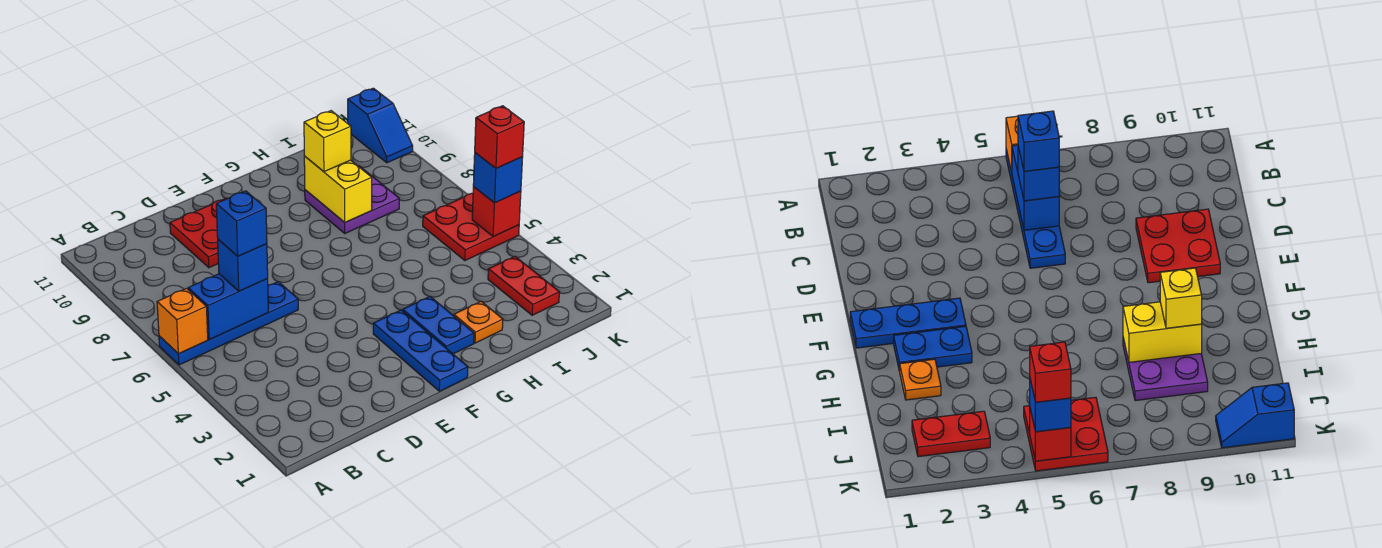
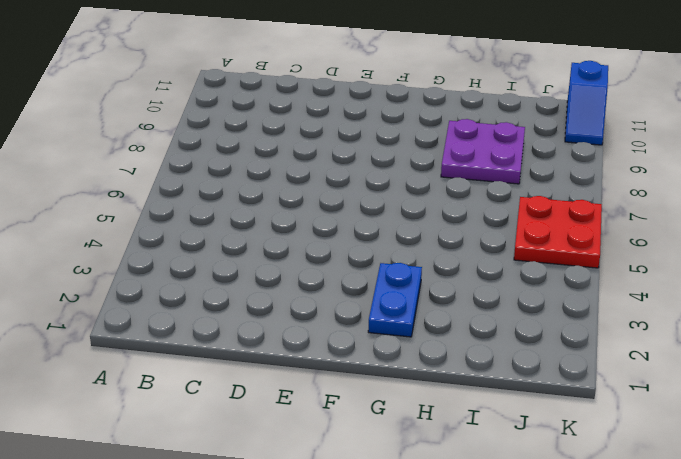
none -> blue 1x4 plate [159,282,298,365]
none -> red 2x2 plate [170,198,227,268]
none -> blue 1x3 plate [373,310,468,391]

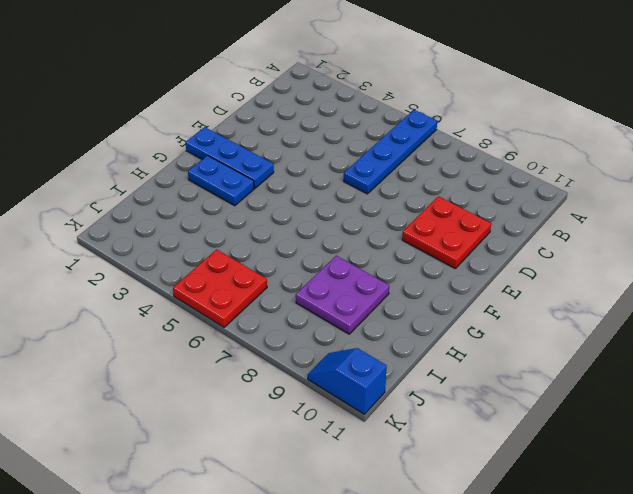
none -> orange 1x1 plate [454,301,503,343]
none -> red 1x2 plate [488,256,559,315]
none -> orange 1x1 brick [157,288,208,354]

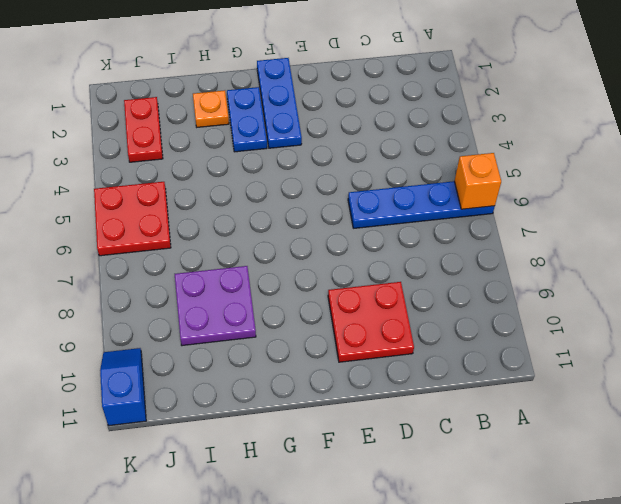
none -> blue 1x2 brick [188,274,268,340]
none -> yellow 1x2 brick [304,156,372,222]
none -> red 1x1 brick [472,187,521,237]

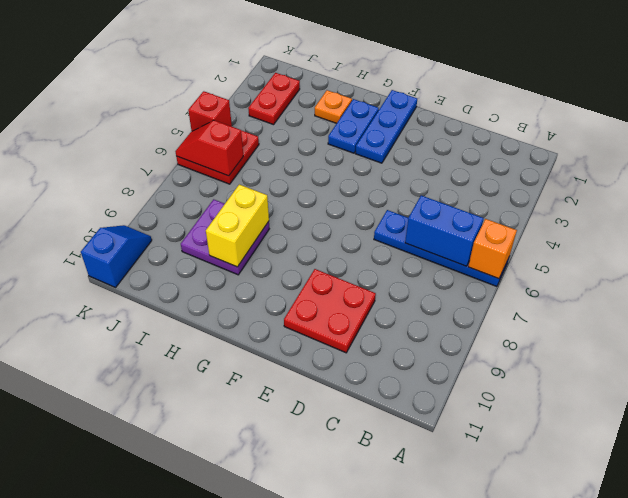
red 1x2 slope [175,120,243,176] -> none
none -> blue 1x1 brick [218,240,268,291]
none -> yellow 1x1 brick [304,111,351,172]
none -> blue 1x1 brick [473,153,523,203]

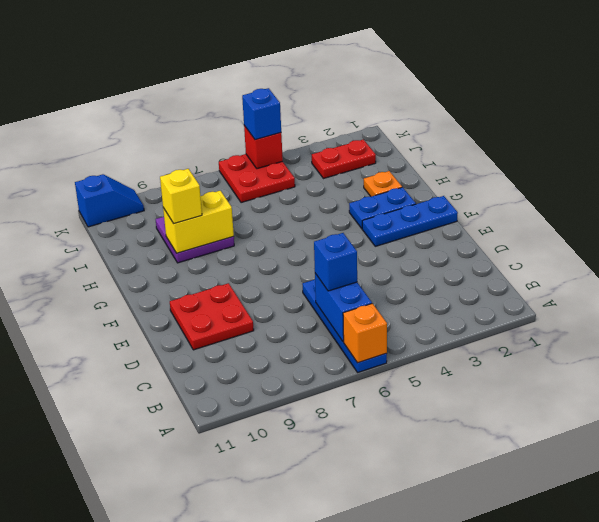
none -> blue 1x1 brick [216,191,267,256]
none -> red 1x1 brick [475,106,524,168]

